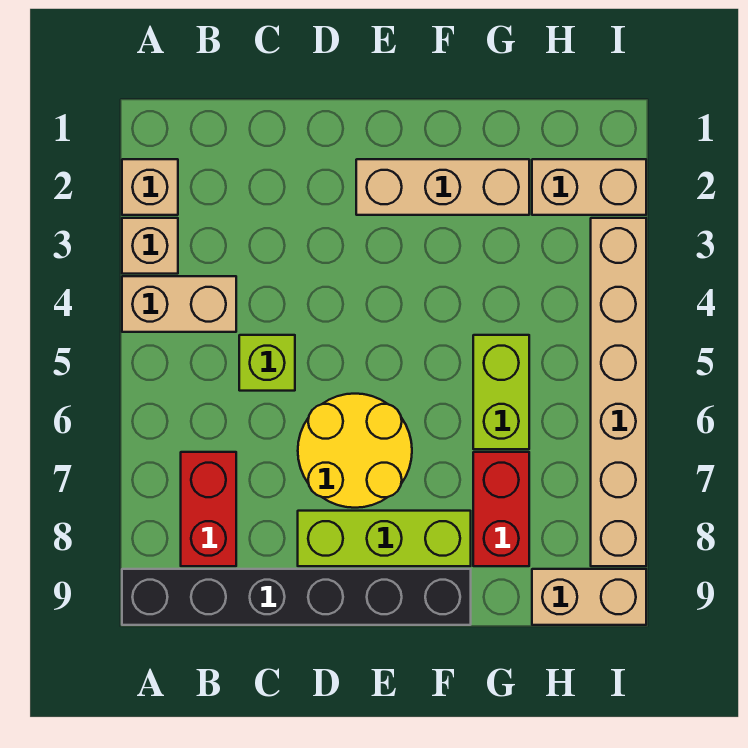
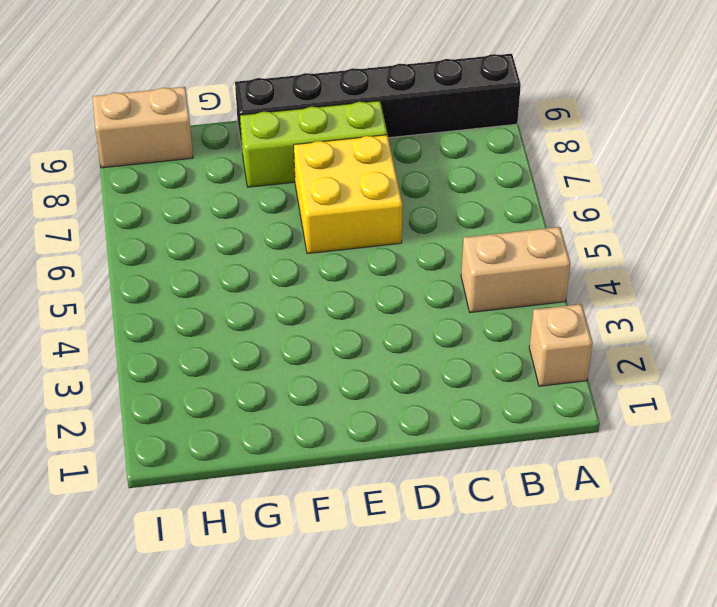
yellow 2x2 brick [294,135,403,254] -> yellow 2x2 round brick [298,394,412,508]
none -> tan 1x1 brick [122,218,178,274]
none -> red 1x2 brick [181,452,236,566]
none -> lime 1x1 brick [239,335,295,391]

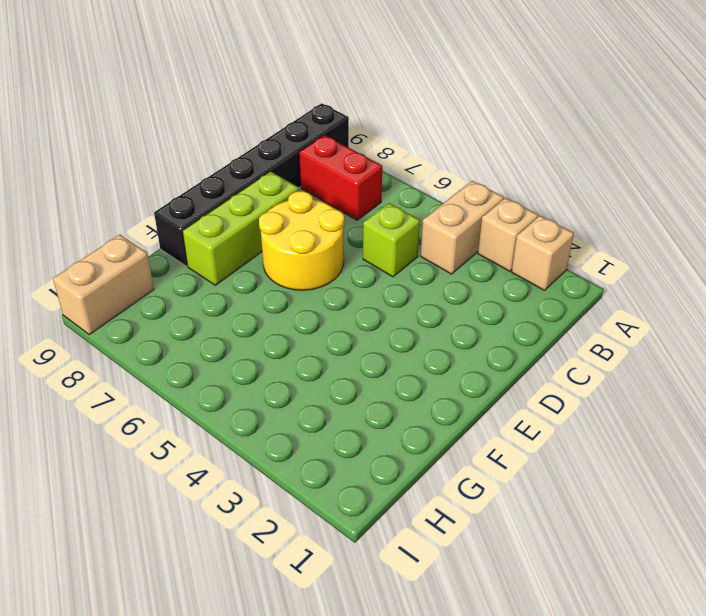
none -> tan 1x3 brick [356,159,529,215]
none -> lime 1x2 brick [473,335,529,449]
none -> red 1x2 brick [473,452,529,566]

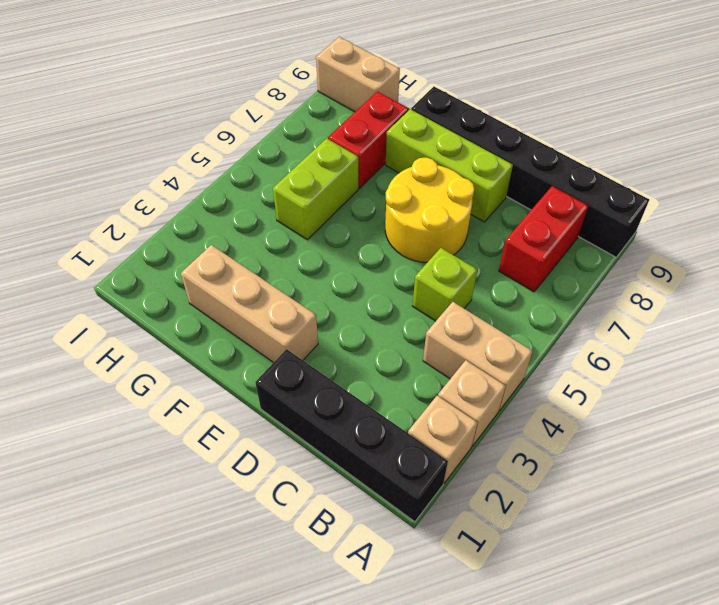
black 1x4 brick [255,349,448,522] -> none
none -> tan 1x2 brick [532,159,646,215]
none -> tan 1x6 brick [591,218,646,566]

